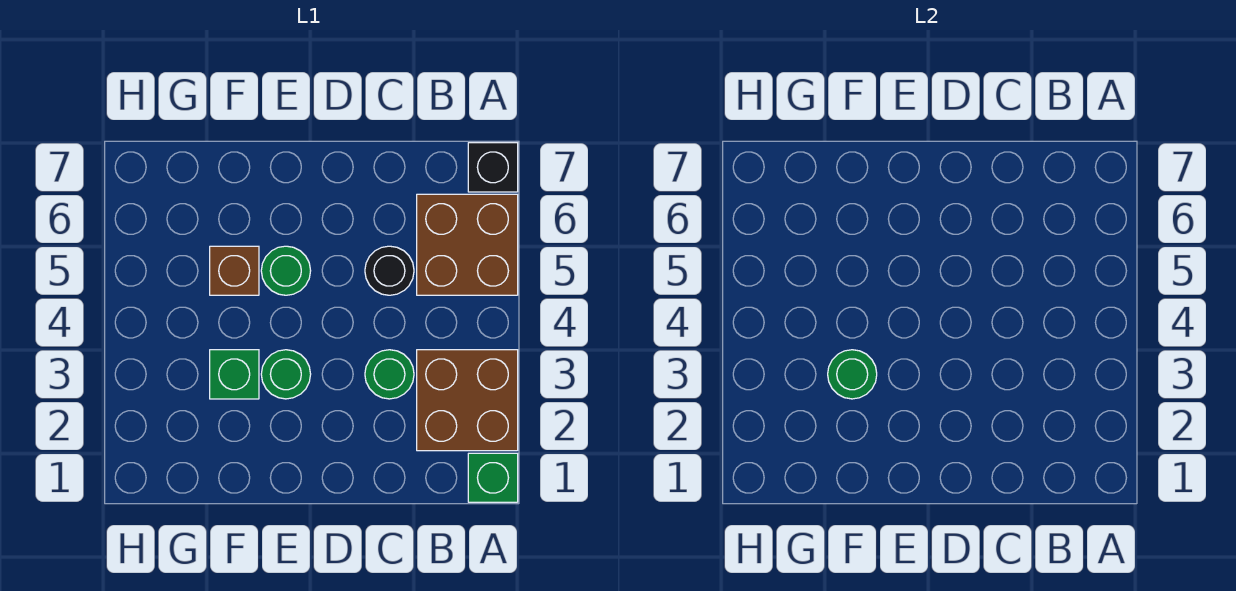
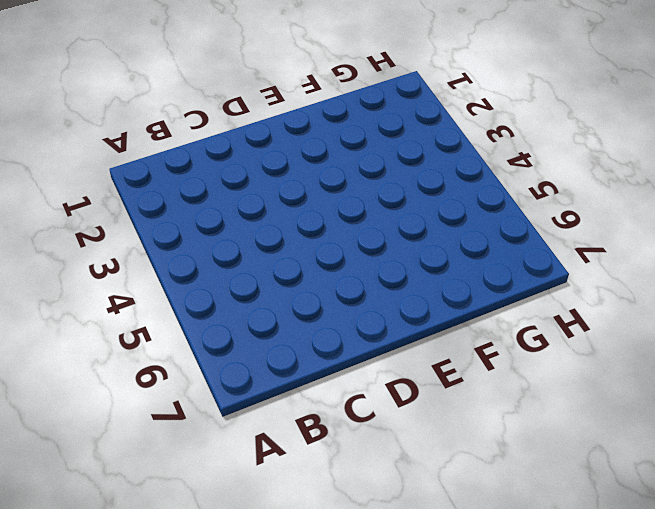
none -> green 1x1 brick [468,453,518,502]
none -> brown 2x2 brick [417,350,518,451]

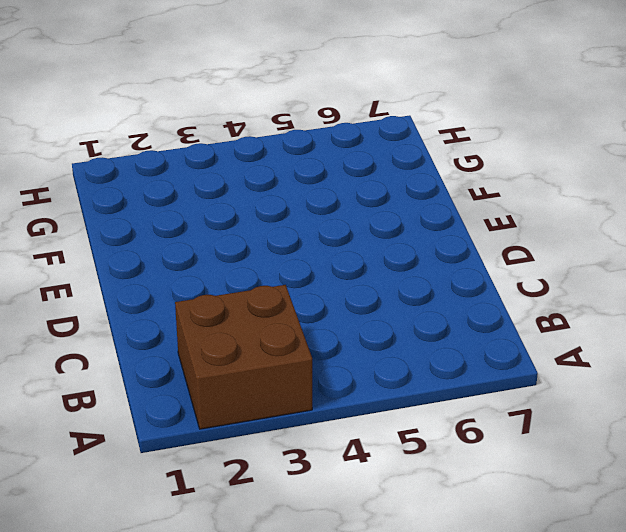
none -> green 1x1 brick [468,453,518,502]
none -> brown 2x2 brick [417,194,518,295]

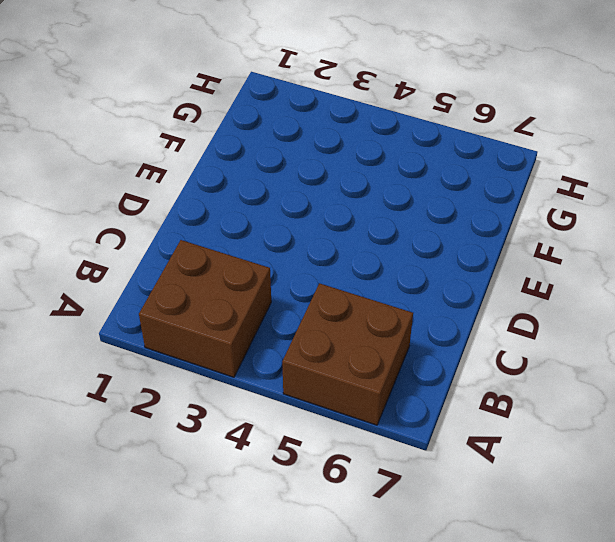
none -> green 1x1 brick [468,453,518,502]
none -> black 1x1 brick [468,143,518,192]

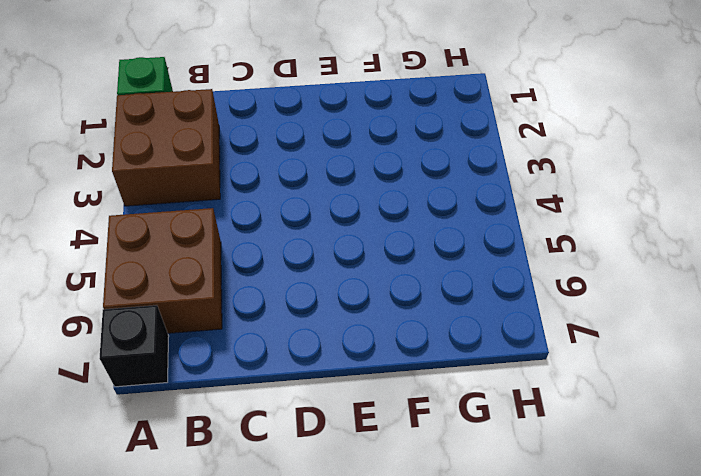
none -> green 1x1 round brick [365,350,414,399]
none -> black 1x1 round brick [365,246,414,295]

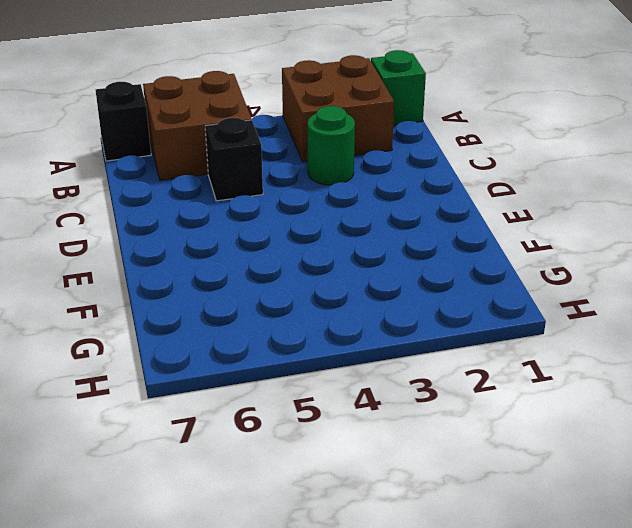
black 1x1 brick [205,118,263,201] -> black 1x1 round brick [365,246,414,295]
none -> green 1x1 round brick [261,350,311,399]
none -> green 1x1 round brick [261,246,311,295]

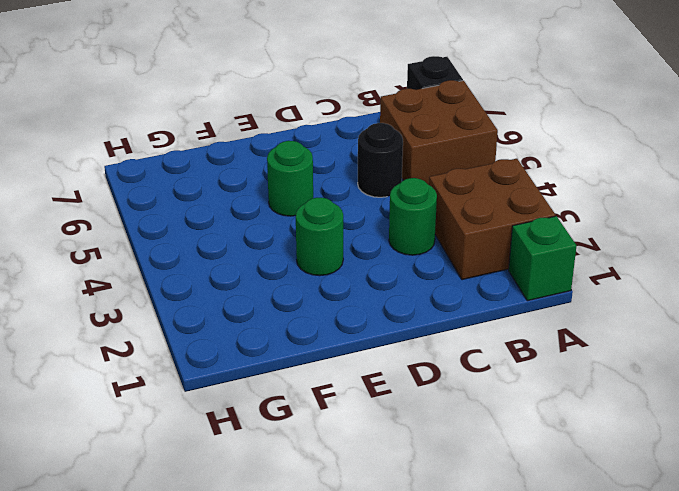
none -> green 1x1 brick [210,350,259,399]
none -> brown 1x1 brick [210,246,259,295]

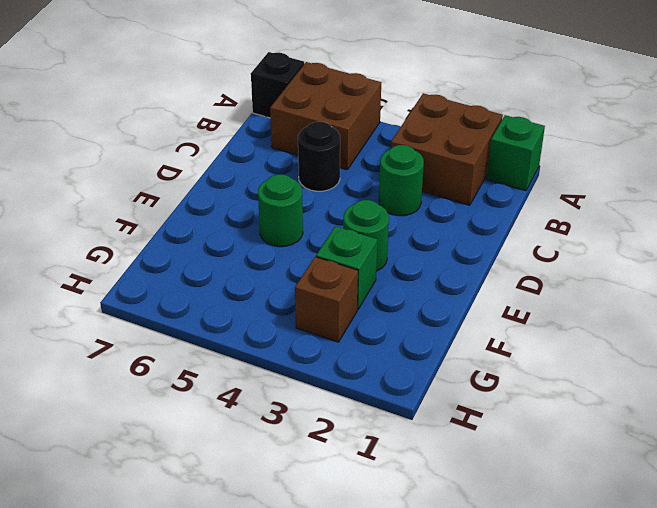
brown 1x1 brick [295,257,358,342] -> brown 1x1 brick moved to [210,246,259,295]
none -> green 1x1 round brick [828,350,877,399]

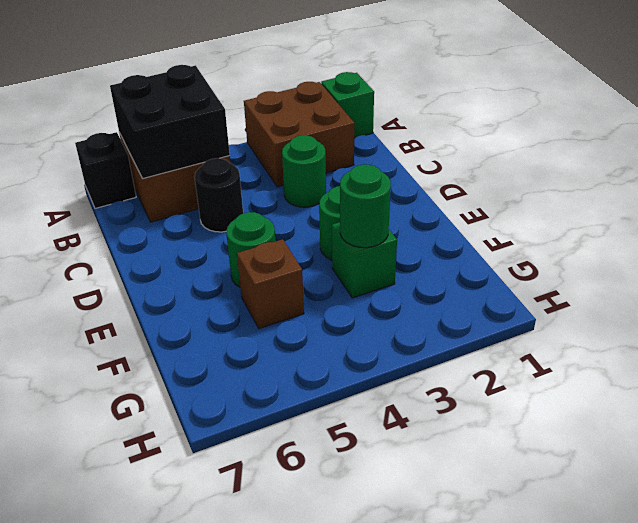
black 2x2 brick [110,65,230,179] -> none

